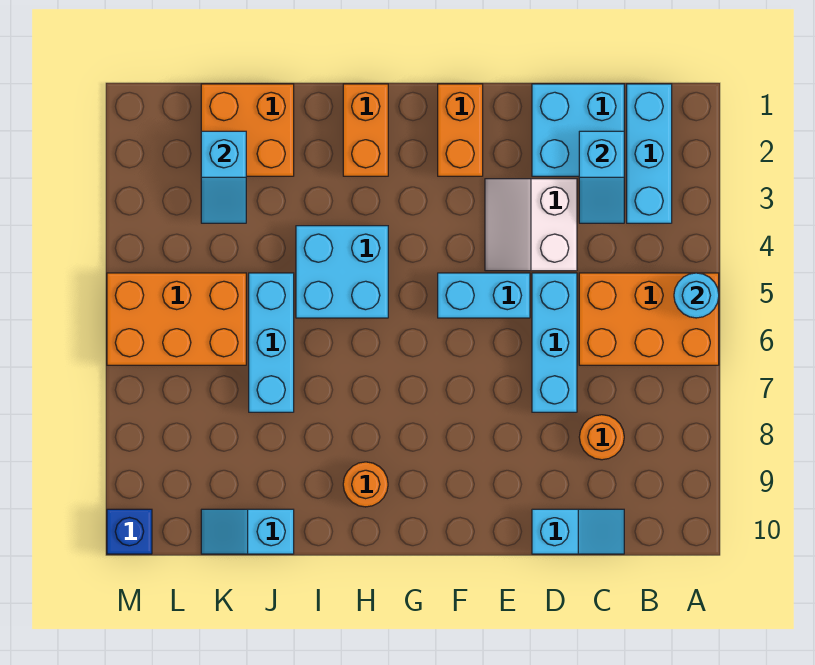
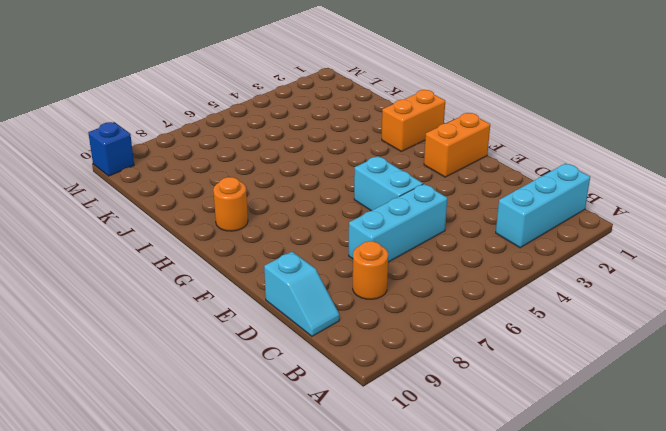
none -> orange 2x3 brick [579,273,719,365]
none -> cyan 2x2 brick [532,84,624,176]
none -> white 2x2 slope [485,179,577,271]

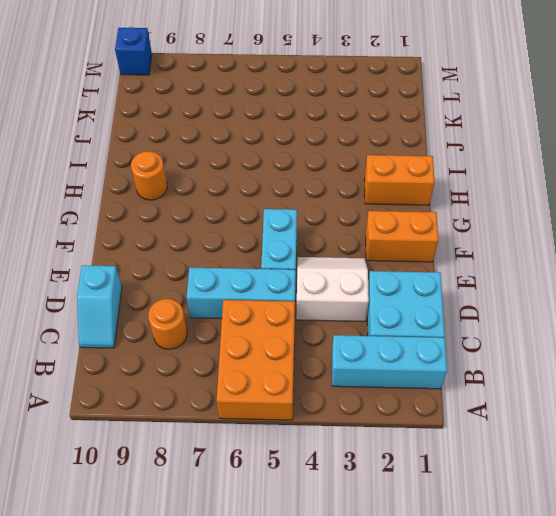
none -> cyan 2x2 brick [296,226,388,318]
none -> orange 2x2 brick [201,84,294,176]
none -> cyan 1x3 brick [249,273,294,412]

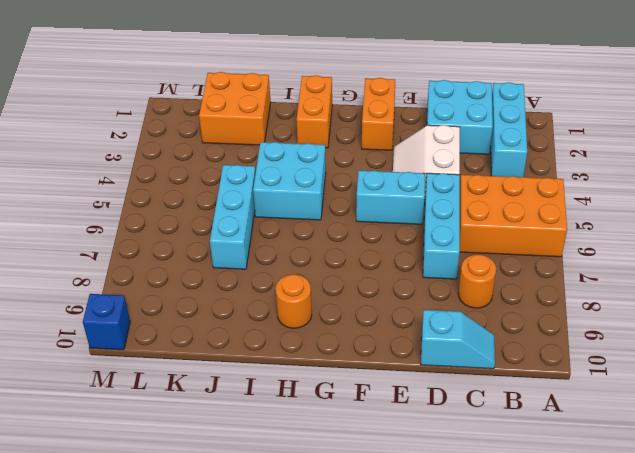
none -> cyan 1x2 slope [201,509,294,554]
none -> orange 2x3 brick [107,273,246,365]
none -> cyan 1x1 round brick [674,273,719,318]

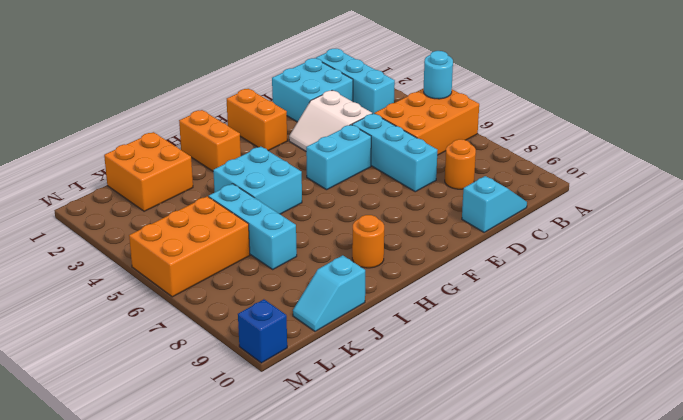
none -> cyan 1x2 slope [579,131,624,223]
none -> cyan 1x2 slope [201,131,246,223]

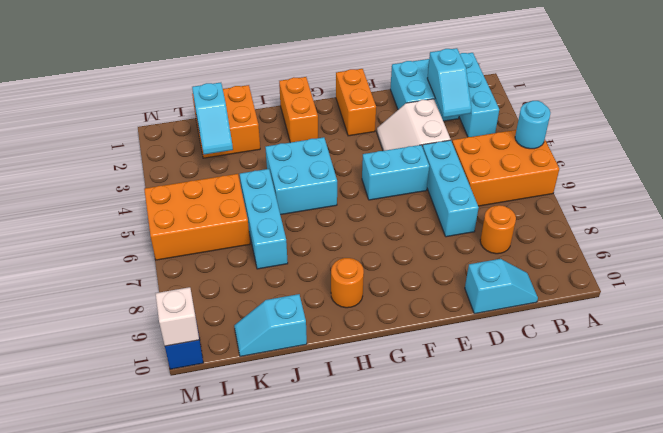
white 1x1 brick [155,287,199,346] -> none

